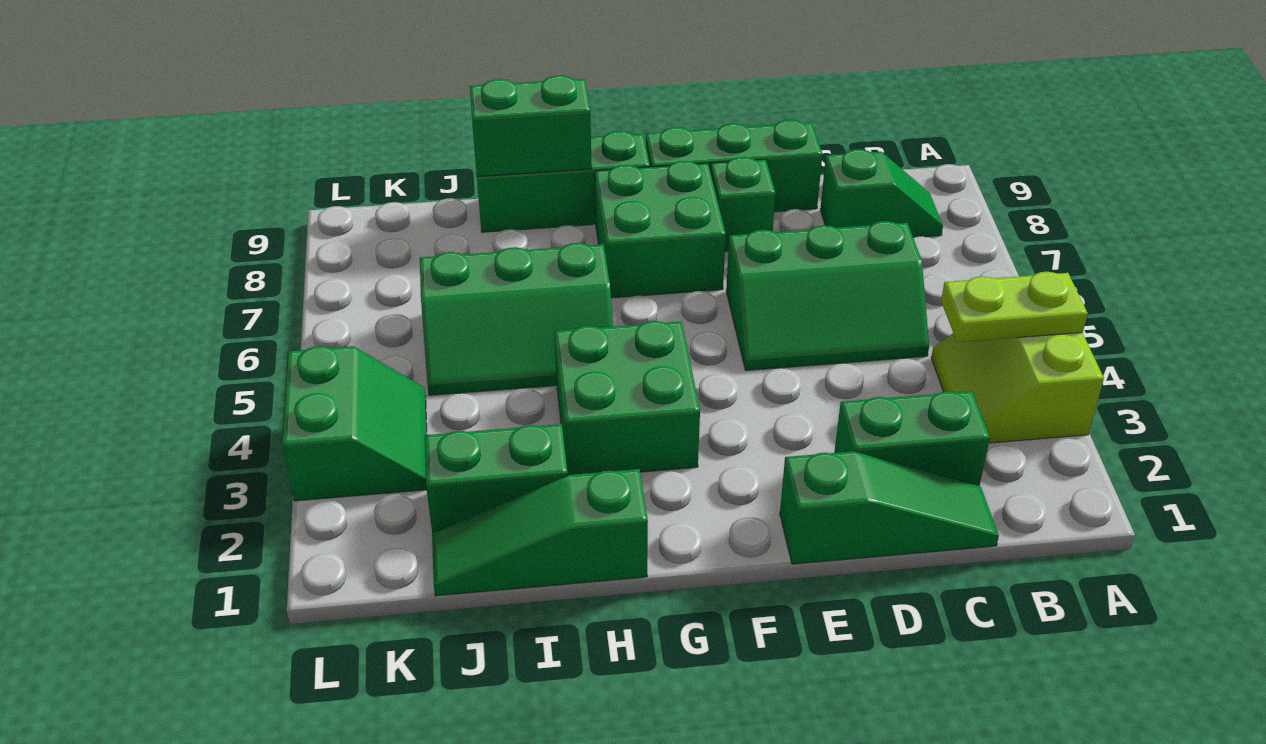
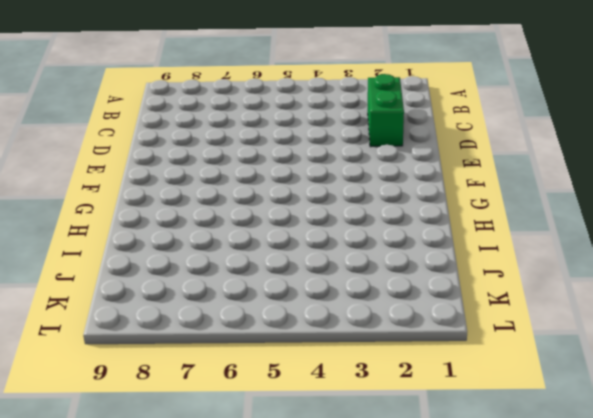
none -> lime 2x2 slope [931,333,1104,443]
none -> green 1x2 slope [820,149,943,238]
none -> green 1x3 slope [780,451,999,564]

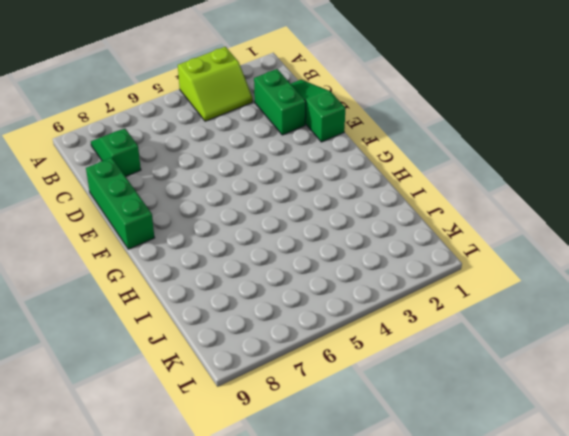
none -> green 2x3 slope [726,221,929,371]
none -> green 1x1 brick [711,157,776,251]
none -> green 2x2 brick [595,161,726,298]

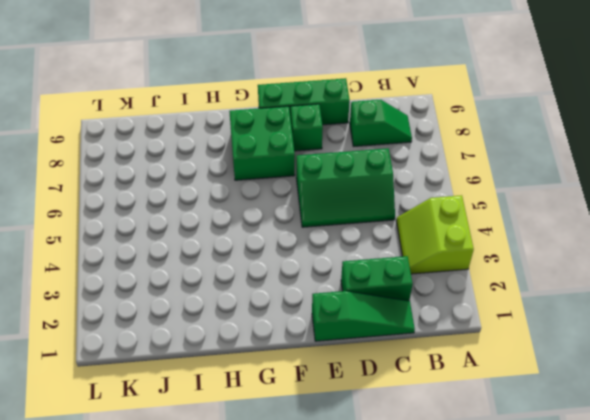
none -> green 2x2 brick [554,321,700,475]
none -> green 1x3 brick [477,131,650,232]
none -> green 1x3 slope [432,469,648,596]

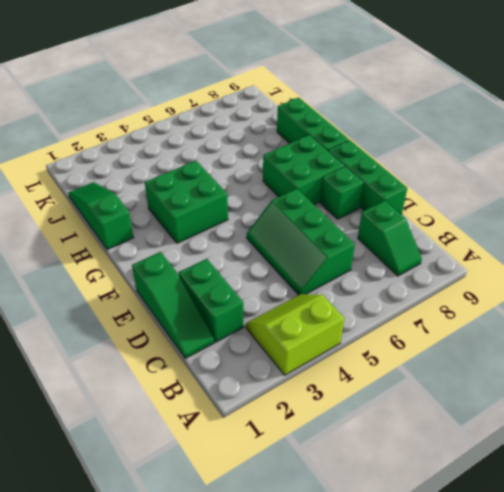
none -> green 2x3 slope [420,243,613,395]
none -> green 1x2 brick [425,424,568,533]
none -> green 2x2 slope [282,346,427,501]

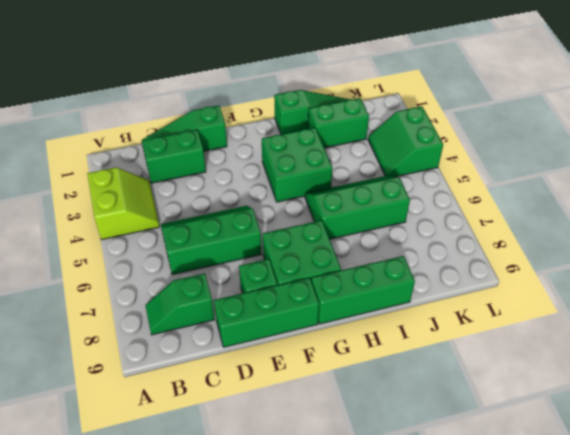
none -> lime 1x2 plate [941,272,1088,342]
none -> green 1x2 brick [470,75,592,177]

